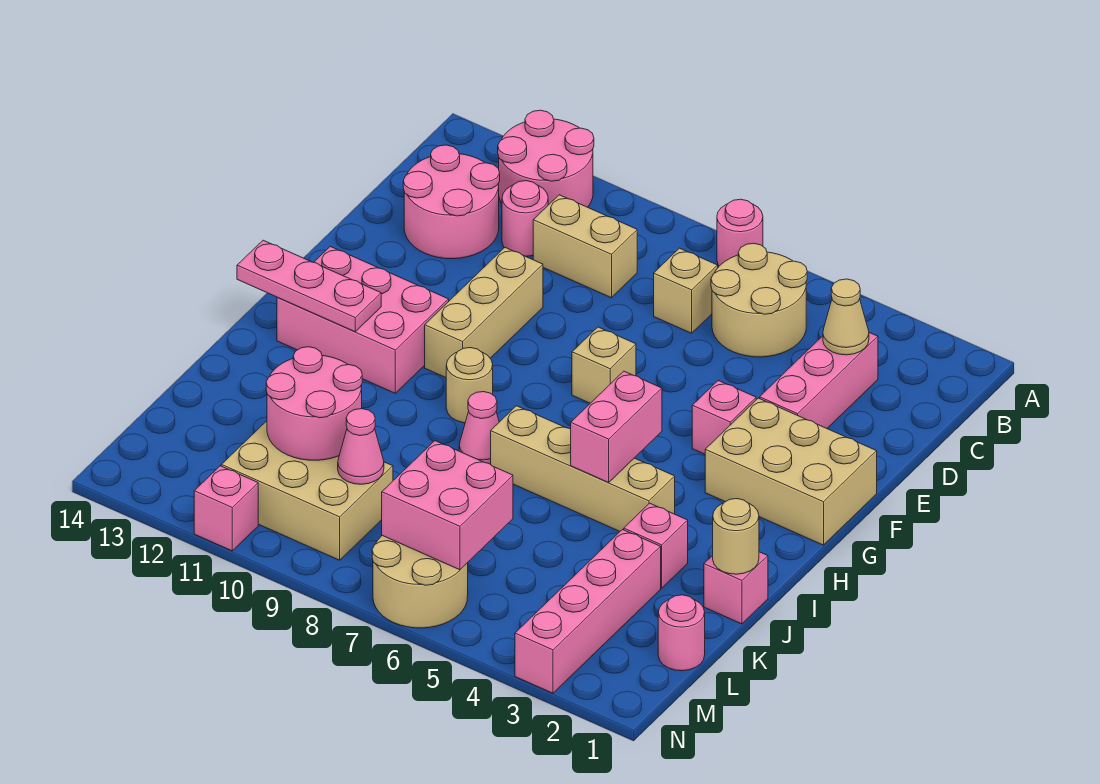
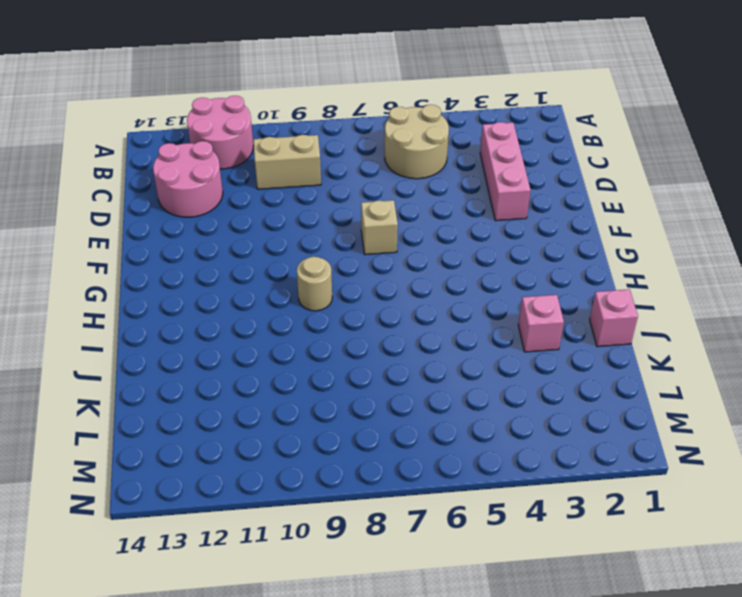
none -> pink 1x1 round brick [717,199,763,266]
none -> tan 1x1 brick [654,248,718,333]
none -> pink 1x1 round brick [502,181,548,256]
none -> tan 1x3 brick [425,248,543,377]

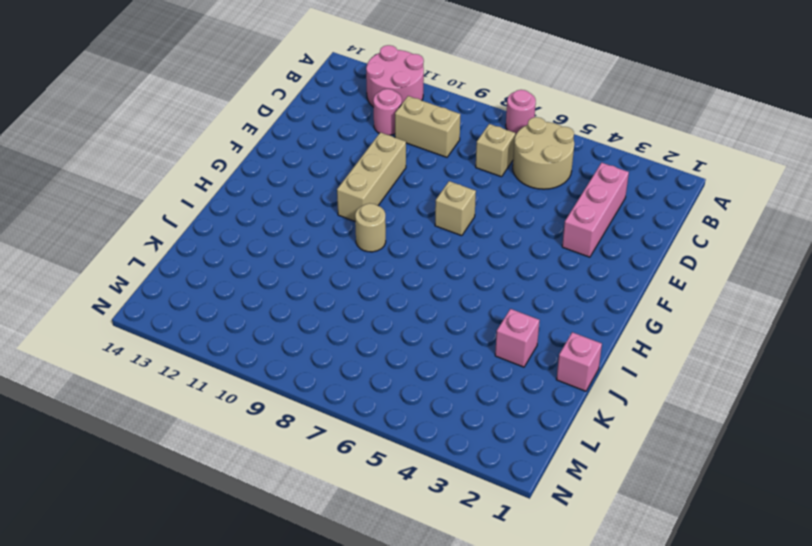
none -> pink 2x2 round brick [403,145,500,259]
none -> tan 2x3 brick [705,398,877,545]
none -> pink 1x1 brick [692,380,756,454]
none -> pink 2x3 brick [277,246,449,393]

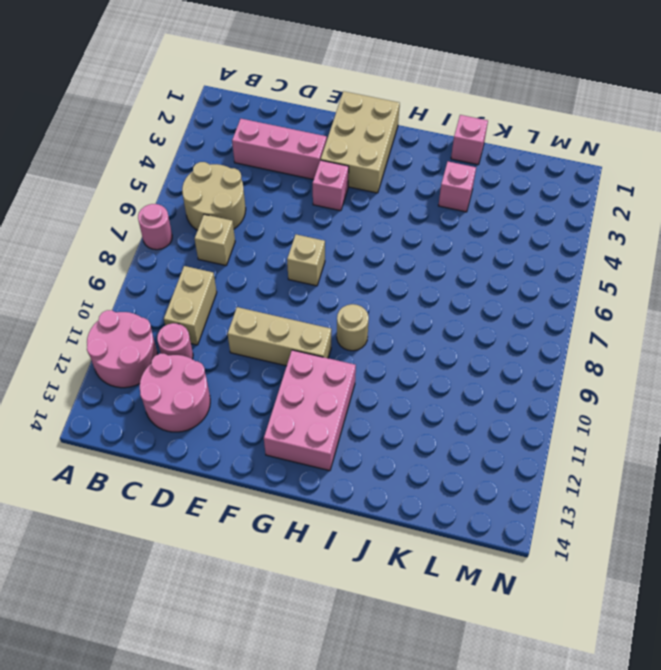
none -> tan 1x4 brick [491,406,675,531]
none -> pink 1x1 cone [459,392,499,465]
none -> pink 1x4 brick [515,530,661,693]
none -> pink 1x1 round brick [658,595,705,671]

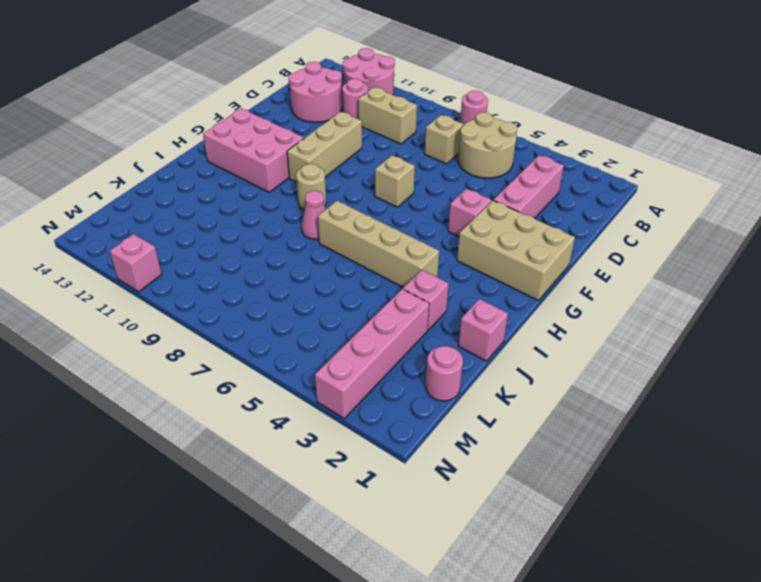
none -> tan 2x3 brick [221,421,393,560]
none -> tan 2x2 round brick [372,536,468,628]
none -> tan 1x1 cone [823,279,869,355]
none -> pink 1x2 brick [571,371,662,482]

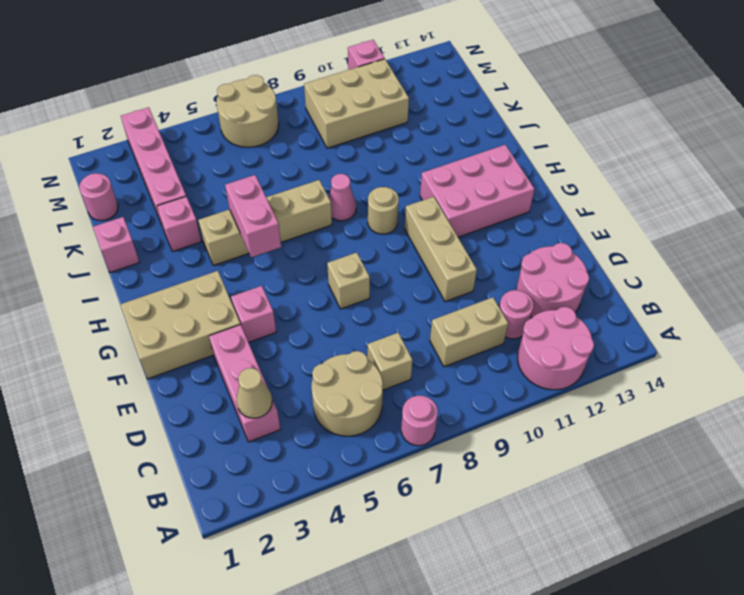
none -> pink 1x3 plate [237,240,381,332]
none -> tan 1x1 round brick [713,499,759,574]
none -> pink 2x2 round brick [266,347,362,460]
none -> pink 2x2 brick [382,441,513,570]

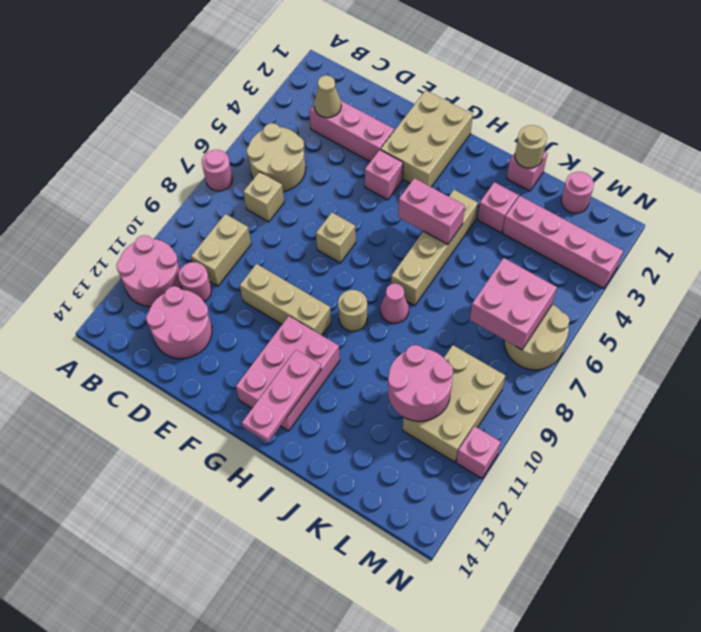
none -> pink 1x1 cone [338,409,384,484]

